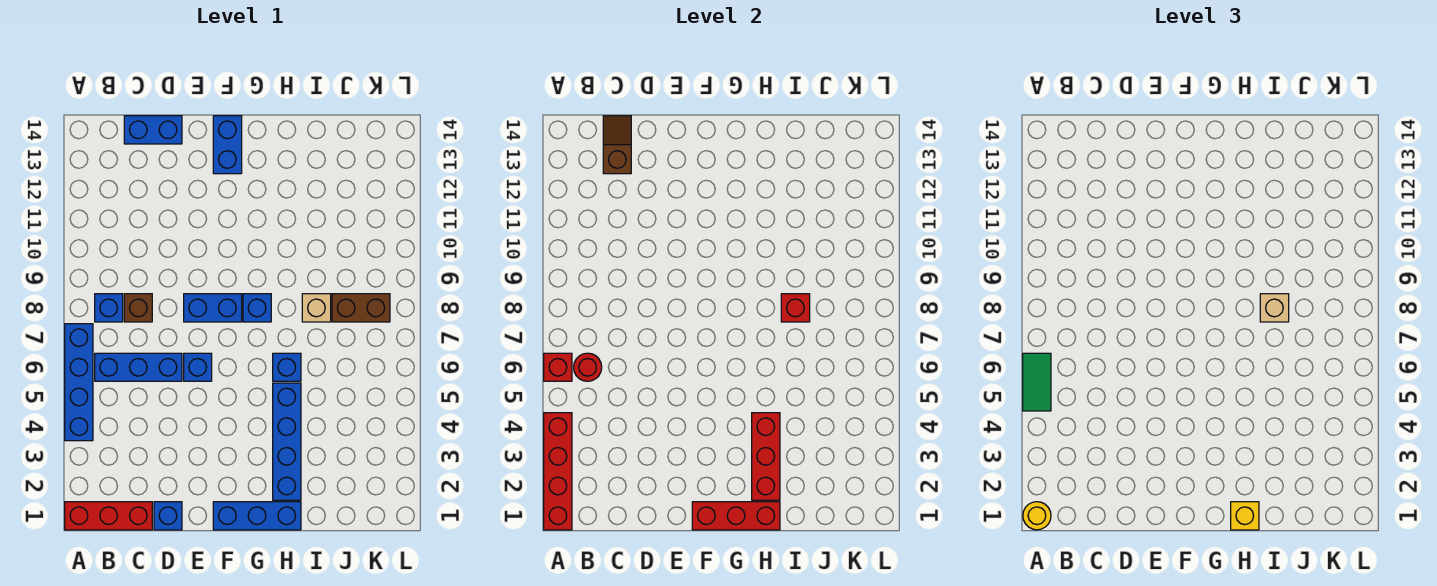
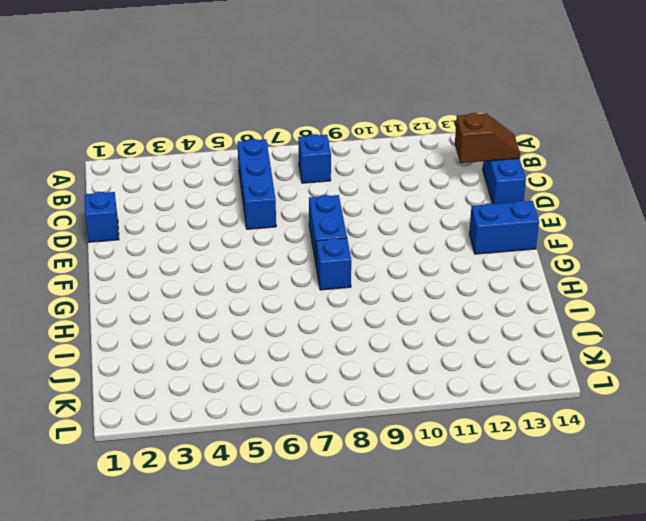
none -> red 1x3 brick [65,502,152,530]
none -> blue 1x4 brick [65,324,93,441]
none -> brown 1x1 brick [124,294,152,322]

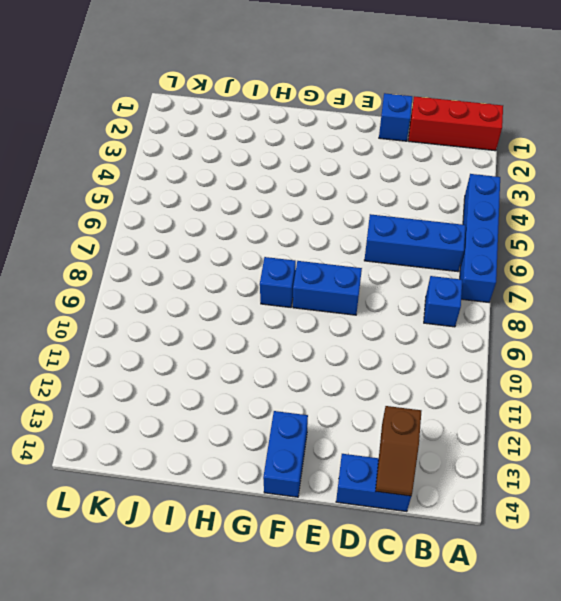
none -> brown 1x1 brick [124,294,152,322]
none -> blue 1x1 brick [184,353,212,381]
none -> blue 1x3 brick [213,502,301,530]

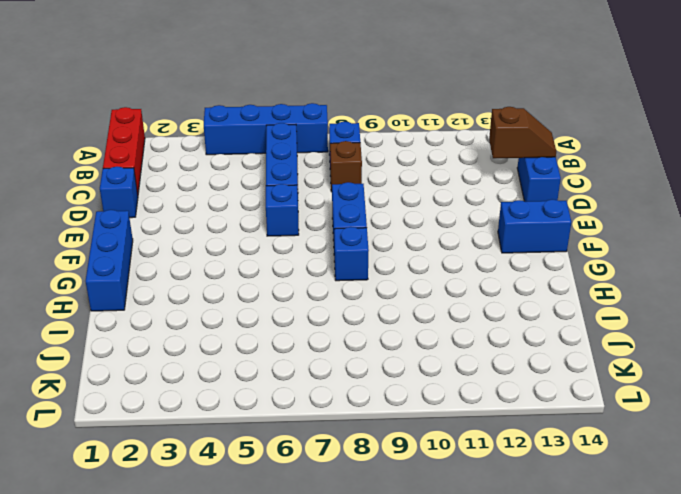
none -> blue 1x4 brick [273,383,301,500]
none -> blue 1x1 brick [273,353,301,381]
none -> tan 1x1 brick [302,294,331,322]

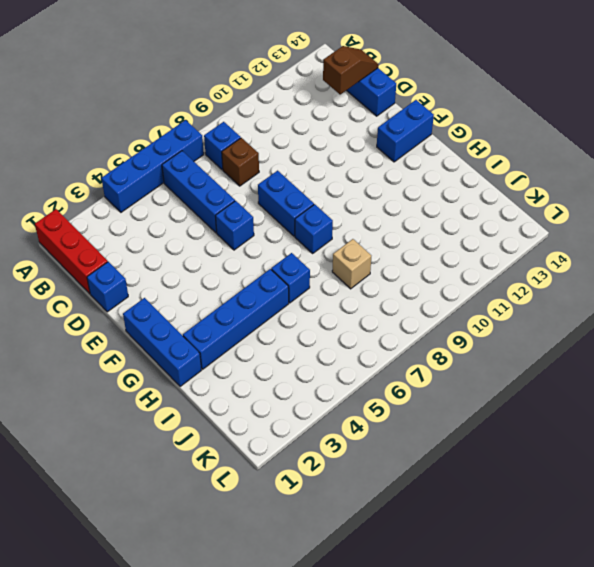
none -> brown 1x2 brick [332,294,390,322]
none -> red 1x4 brick [544,413,572,530]
none -> red 1x1 brick [544,353,572,381]

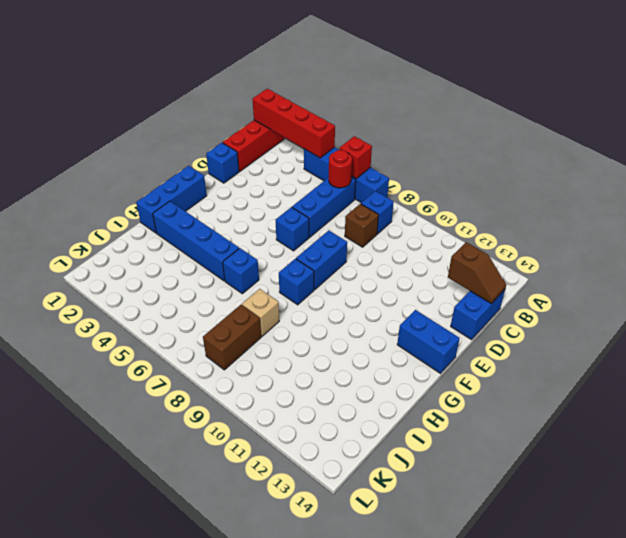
none -> red 1x3 brick [692,502,780,530]
none -> red 1x3 brick [752,413,780,500]
none -> red 1x1 brick [781,294,810,322]

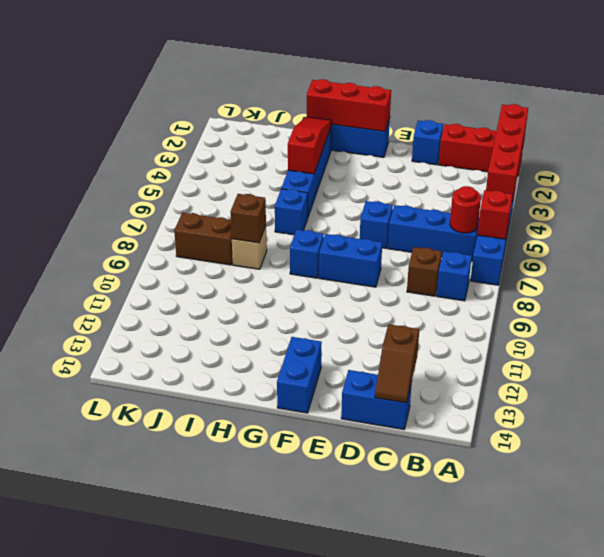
red 1x3 slope [288,117,332,174] -> red 1x3 brick [752,413,780,500]
brown 1x1 brick [230,194,266,243] -> red 1x1 brick [781,294,810,322]
none -> yellow 1x1 round brick [1023,502,1051,530]
none -> green 1x2 tile [1023,353,1051,411]
none -> yellow 1x1 brick [1231,502,1259,530]

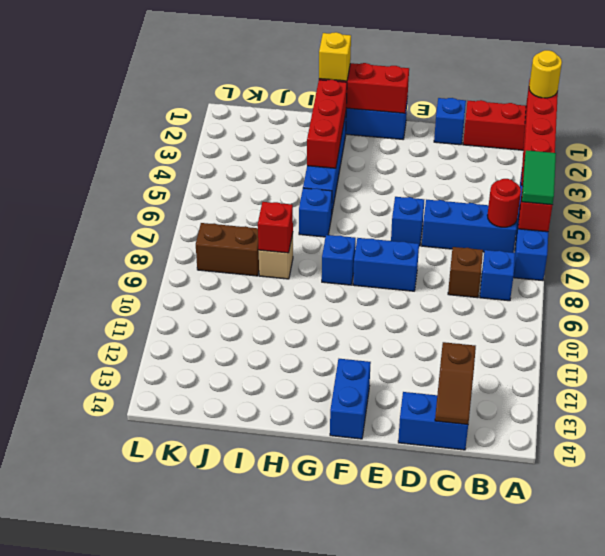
none -> tan 1x1 brick [1260,294,1289,322]

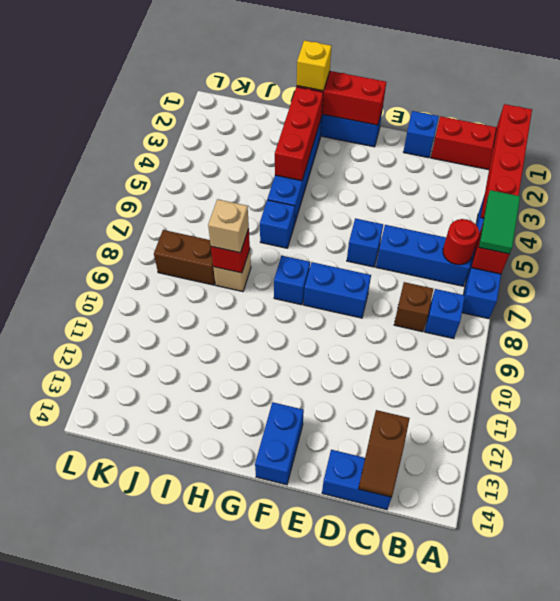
none -> yellow 1x1 round brick [1023,502,1051,530]

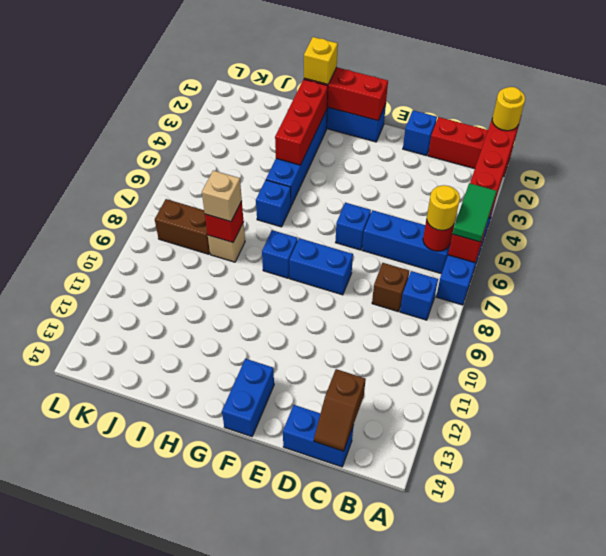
yellow 1x1 round brick [427,185,460,230] -> none

